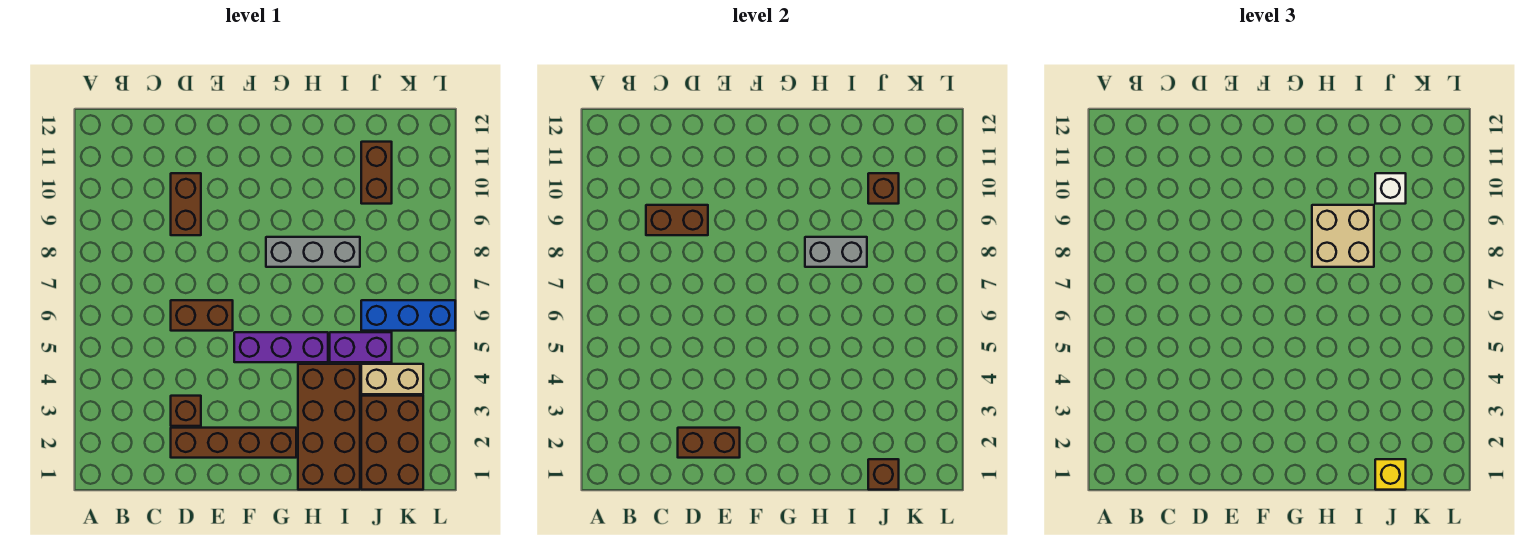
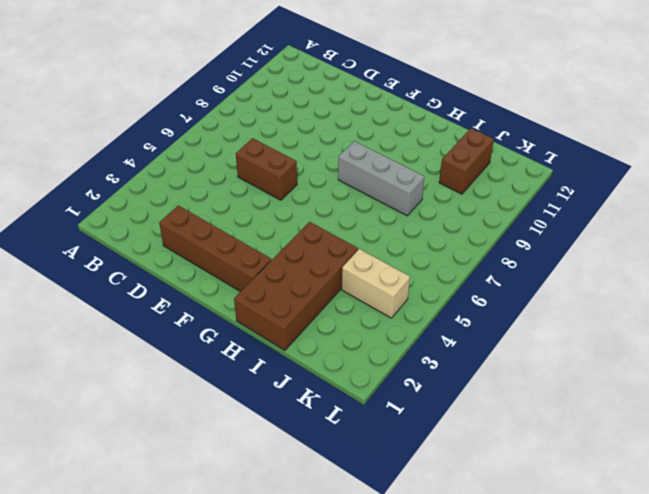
none -> brown 1x1 brick [171,396,201,426]
none -> brown 1x2 brick [171,173,201,235]
none -> purple 1x3 brick [234,332,328,362]

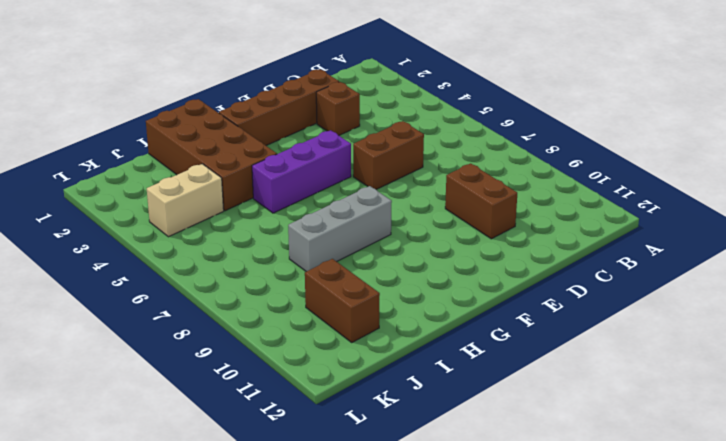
none -> purple 1x2 brick [330,332,392,362]
none -> brown 2x3 brick [361,396,423,490]
none -> blue 1x3 brick [361,300,455,331]

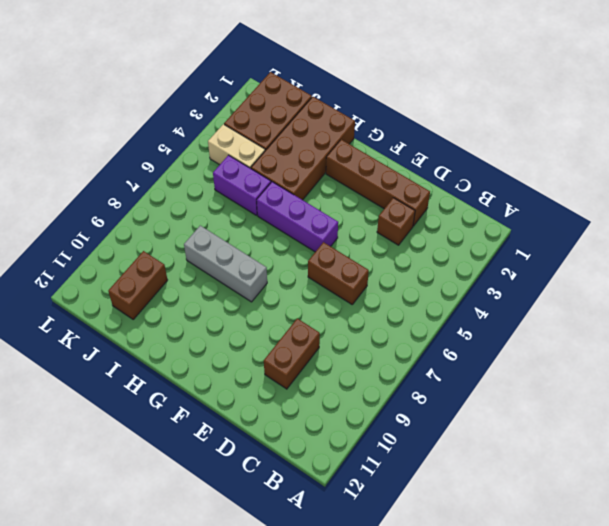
none -> blue 1x3 brick [361,300,455,331]
none -> brown 1x2 brick [646,205,708,235]
none -> brown 1x2 brick [678,428,740,458]

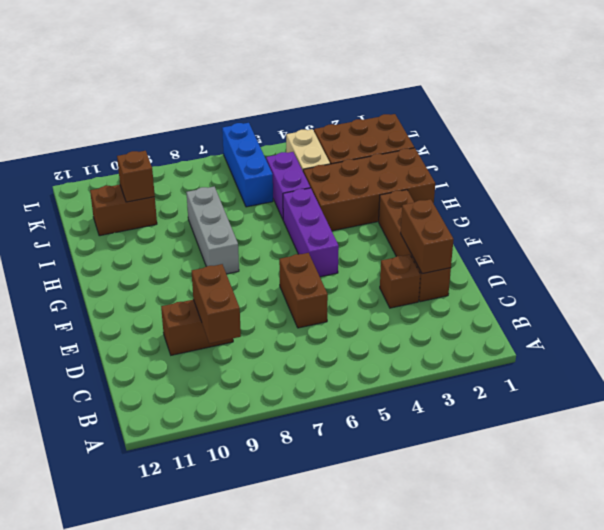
none -> grey 1x2 brick [805,237,867,267]
none -> brown 1x1 brick [868,459,899,490]
none -> tan 2x2 brick [1312,205,1374,267]

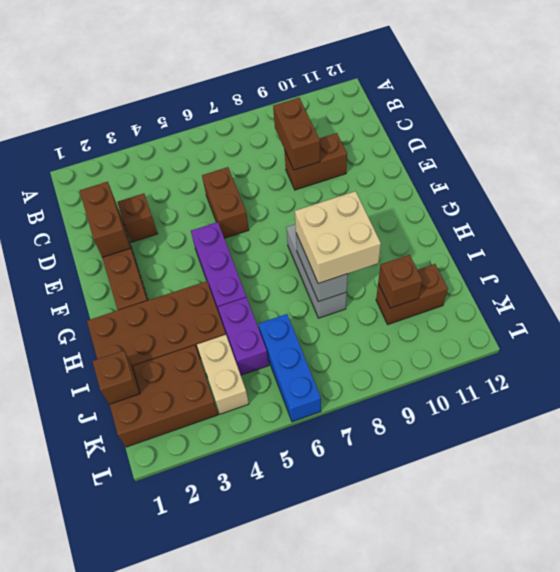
none -> yellow 1x1 brick [1375,459,1406,490]
none -> white 1x1 brick [1375,173,1406,204]

